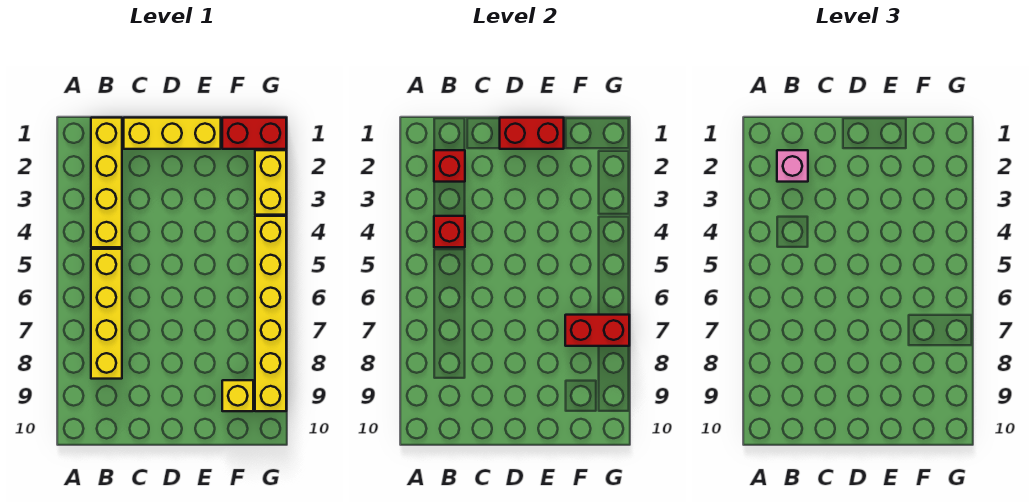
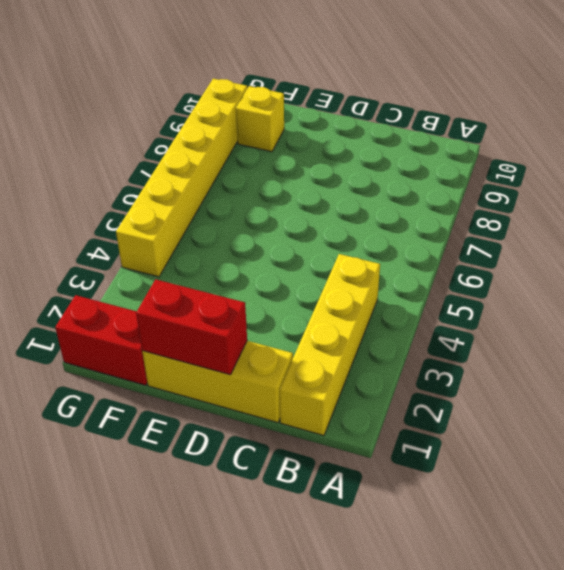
none -> yellow 1x4 brick [91,249,122,379]
none -> yellow 1x2 brick [255,150,286,215]
none -> red 1x1 brick [434,150,465,182]

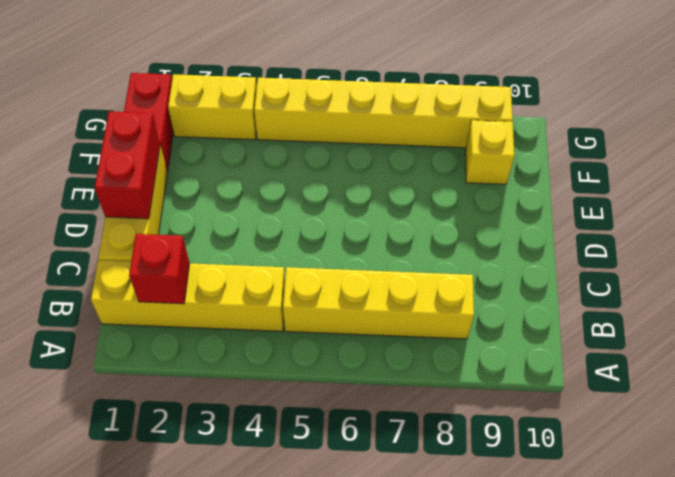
none -> red 1x1 brick [434,216,465,247]
none -> red 1x2 brick [565,315,629,346]
none -> pink 1x1 brick [777,150,808,182]

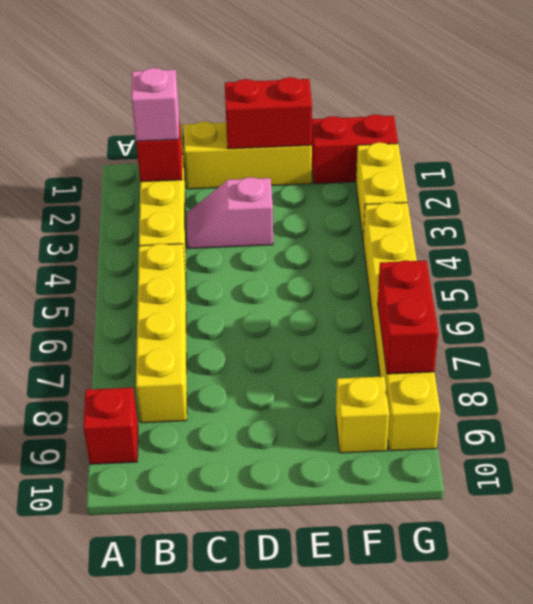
red 1x1 brick [83,388,138,464] -> red 1x1 brick moved to [434,216,465,247]
pink 1x2 slope [187,177,273,249] -> none
red 1x2 brick [378,260,438,374] -> red 1x2 brick turned to [565,315,629,346]

